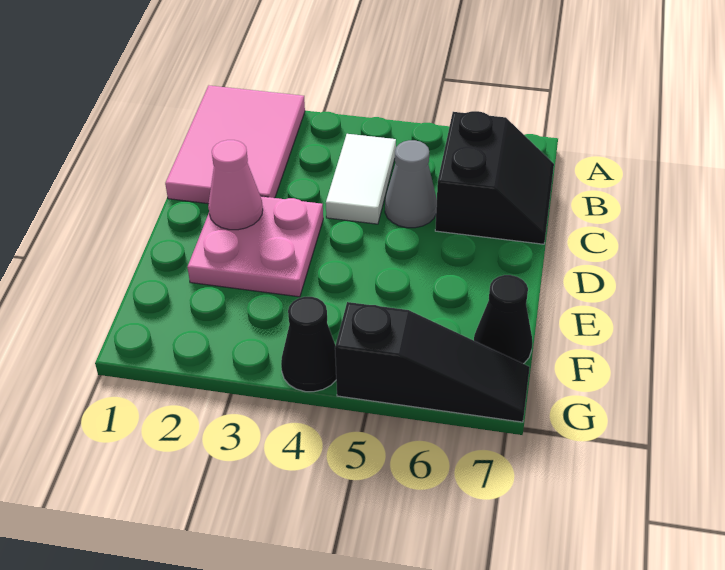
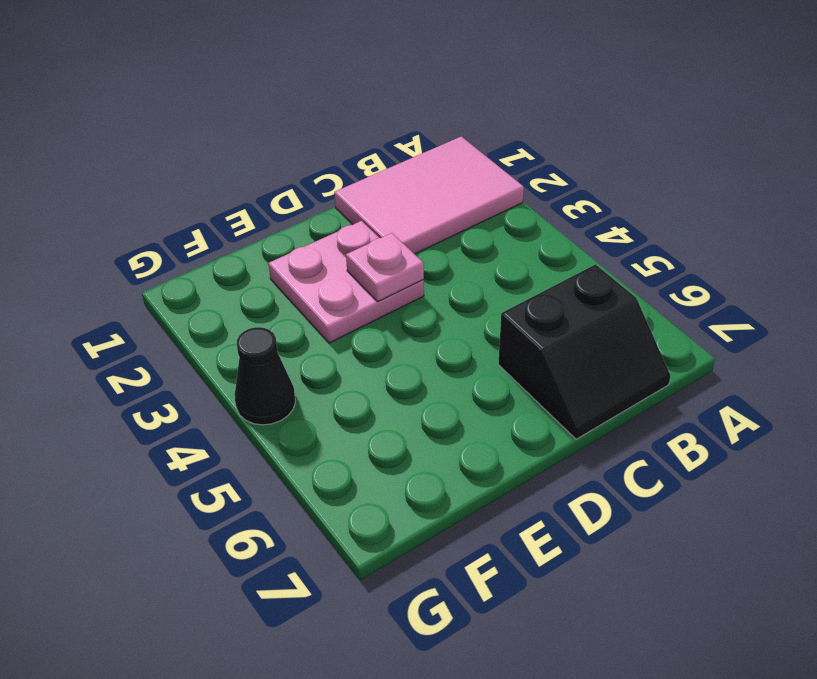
pink 1x1 plate [346,233,424,301] -> none
none -> white 1x2 tile [326,134,396,224]
none -> grey 1x1 cone [385,140,437,228]

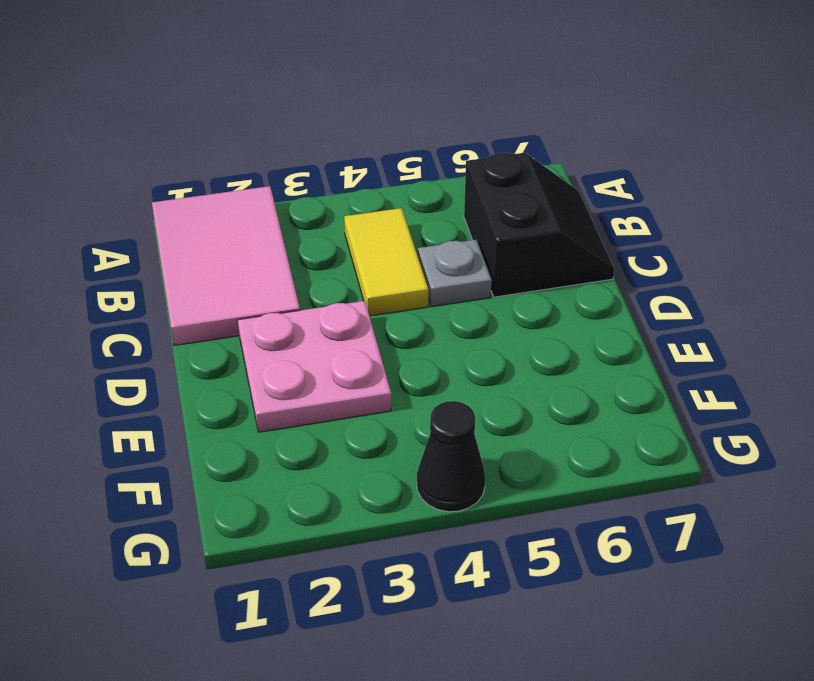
yellow 1x2 tile [344,208,428,316] -> white 1x2 tile [326,134,396,224]
grey 1x1 plate [418,240,492,307] -> grey 1x1 cone [385,140,437,228]
none -> black 1x1 cone [474,275,532,364]
none -> black 1x3 slope [335,302,530,422]

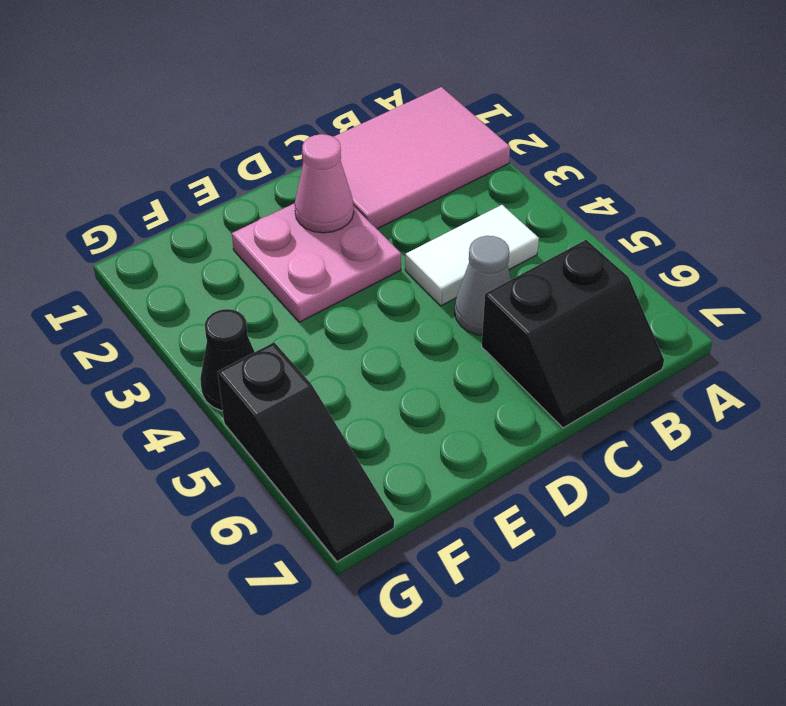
none -> black 1x1 cone [474,275,532,364]

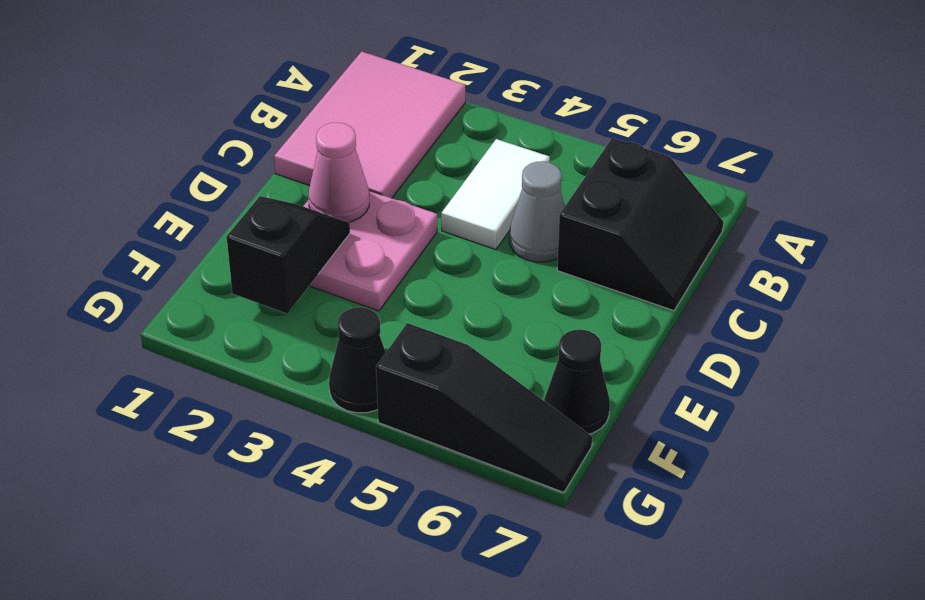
black 1x2 slope [227,196,350,314] -> none

